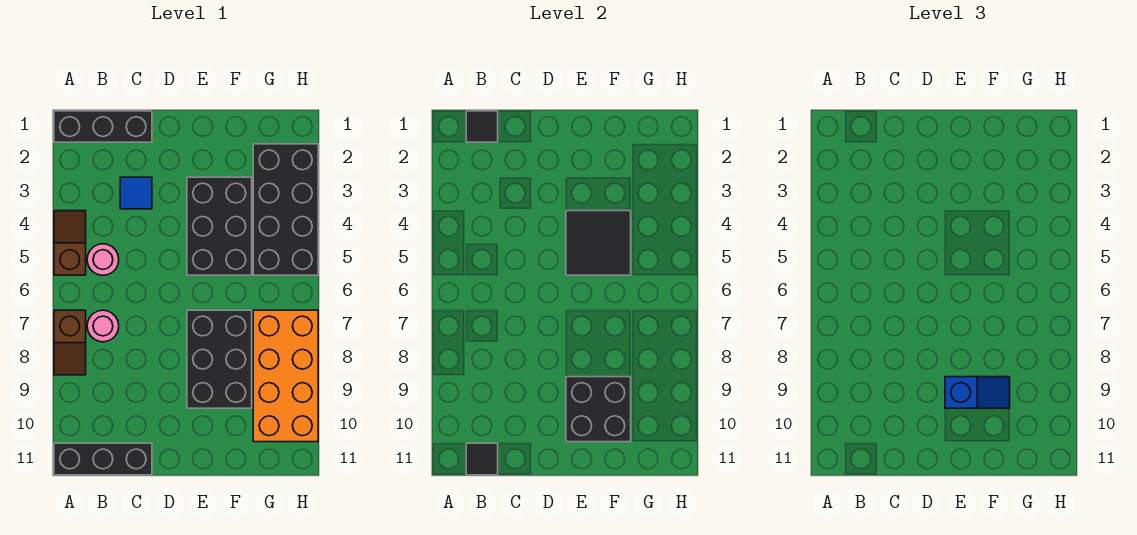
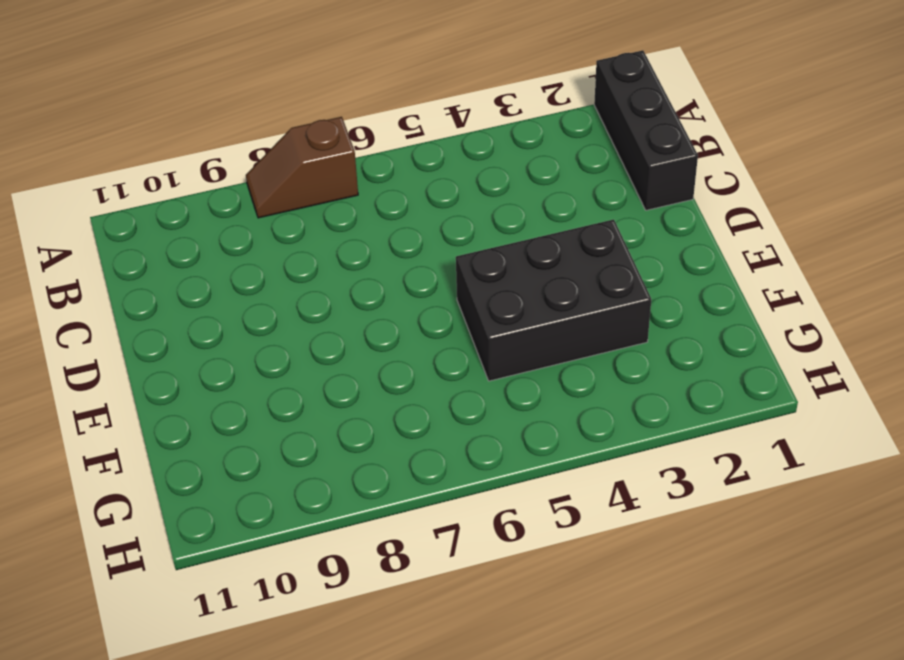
none -> brown 1x2 slope [54,211,86,275]
none -> black 1x3 brick [54,443,152,475]
none -> pink 1x1 round brick [87,244,119,275]

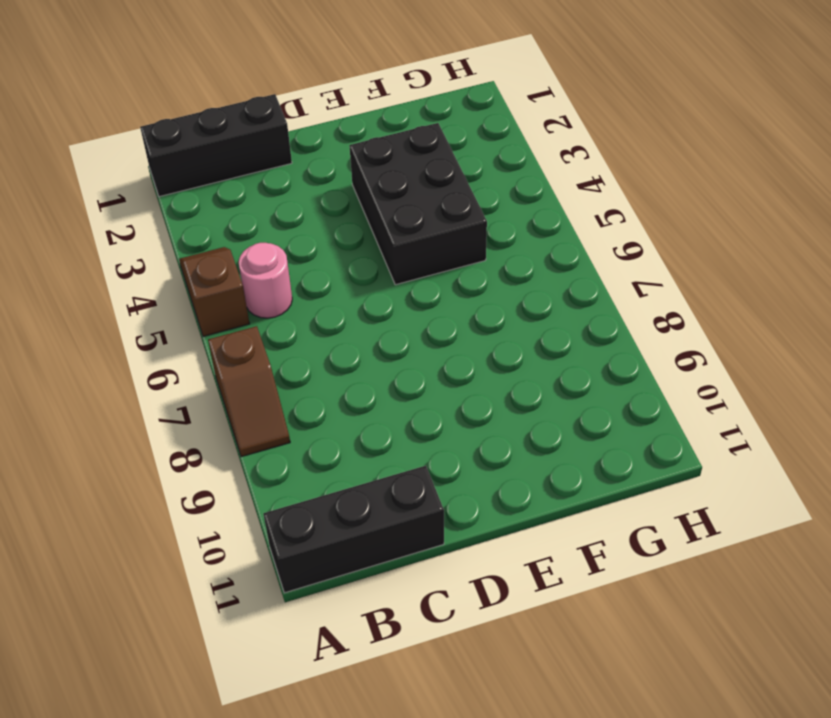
none -> pink 1x1 round brick [87,310,119,342]
none -> blue 1x1 tile [120,177,152,209]
none -> black 2x3 brick [187,310,252,408]

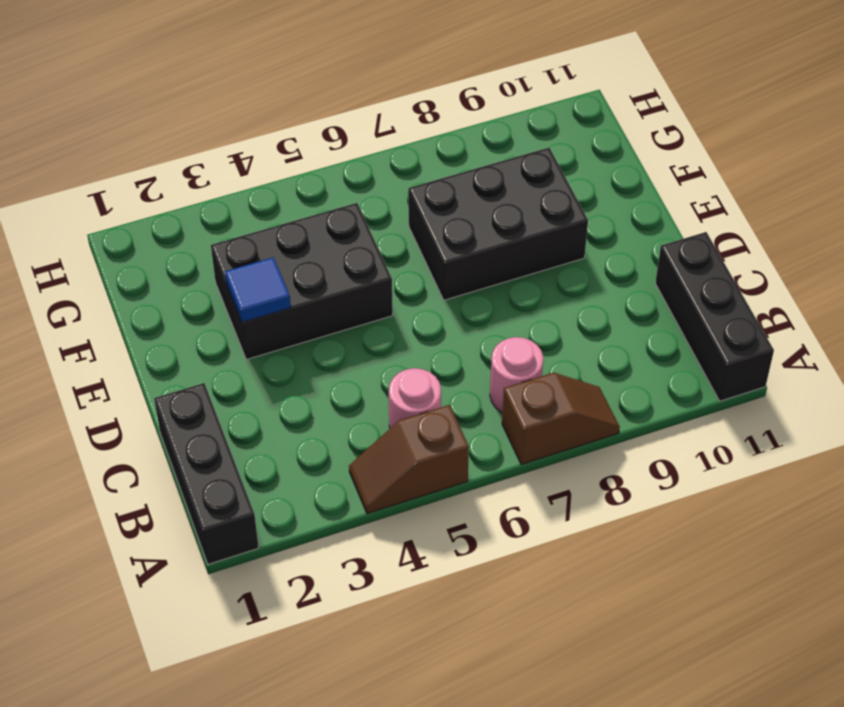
blue 1x1 tile [225,257,291,322] -> blue 1x1 tile moved to [120,177,152,209]
none -> black 2x4 brick [253,144,318,275]
none -> orange 2x4 brick [253,310,318,442]
none -> black 1x1 tile [466,111,498,142]

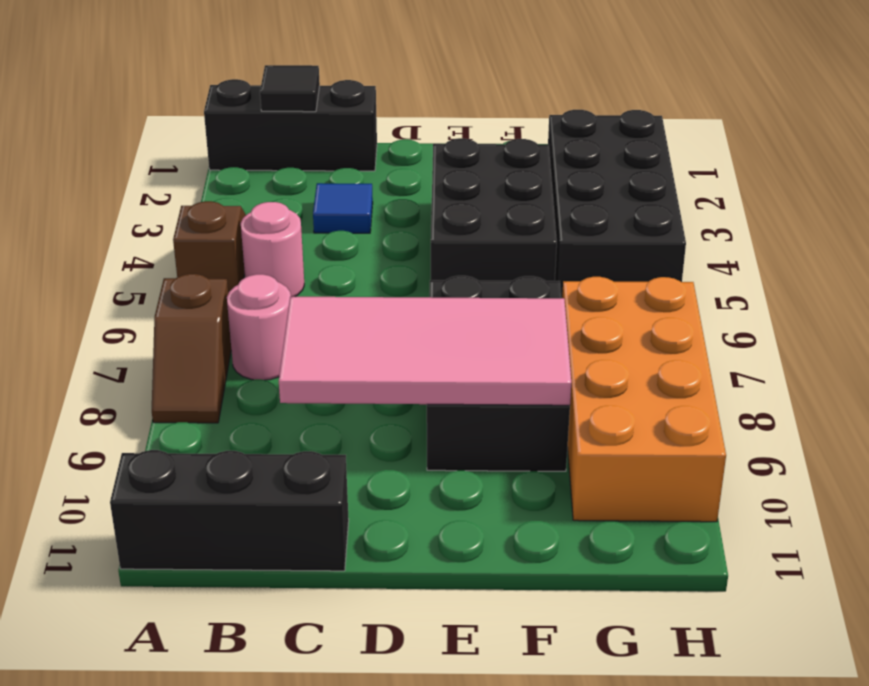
pink 2x4 tile [279,297,571,405] -> black 2x2 brick [566,377,631,442]
none -> black 1x1 tile [466,443,498,475]
none -> black 2x2 tile [566,211,631,275]
none -> blue 1x2 slope [945,377,1010,408]

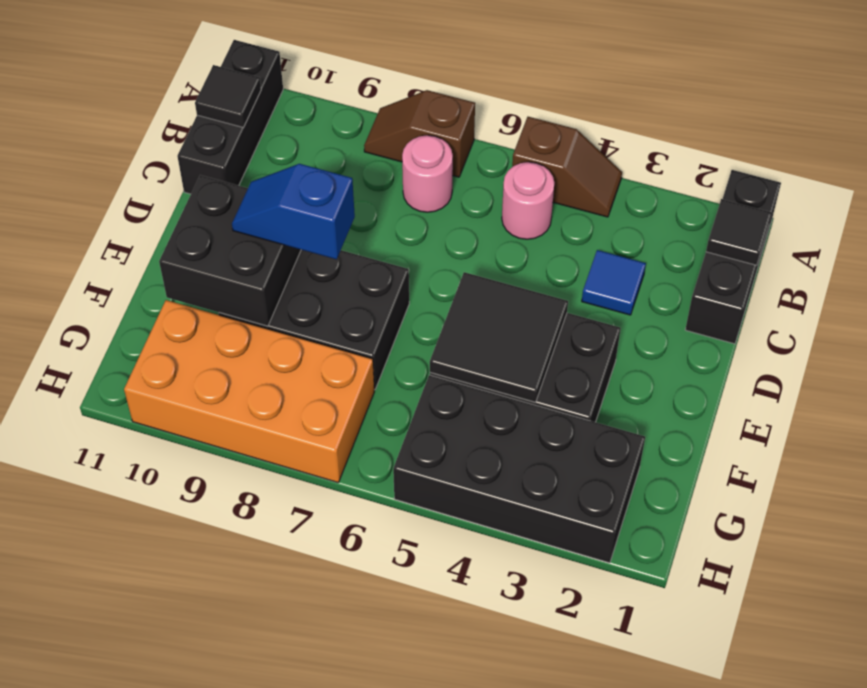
blue 1x2 slope [232,164,355,259] -> blue 1x2 slope turned to [945,377,1010,408]

